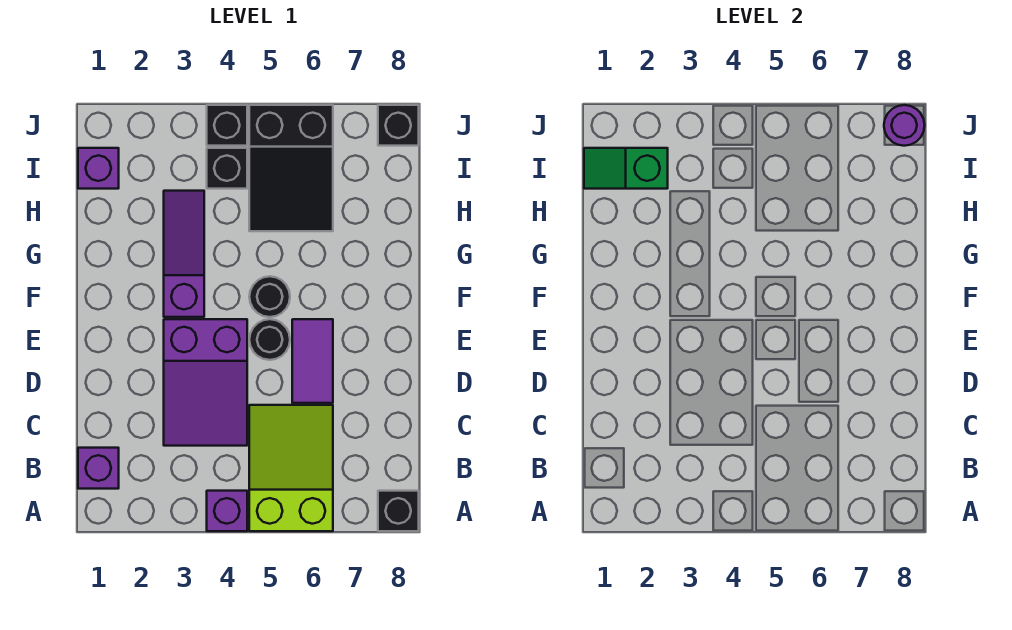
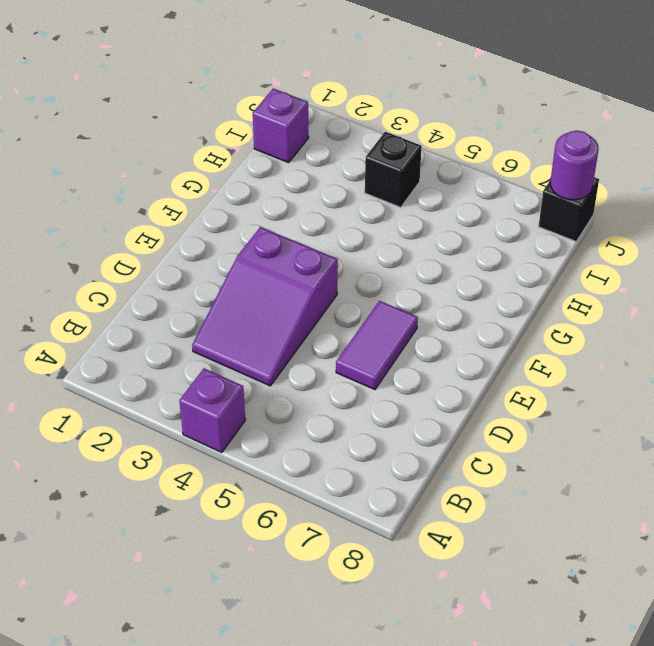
none -> lime 2x3 slope [249,405,333,531]
none -> black 1x1 brick [378,491,419,531]
none -> purple 1x1 brick [78,448,119,489]

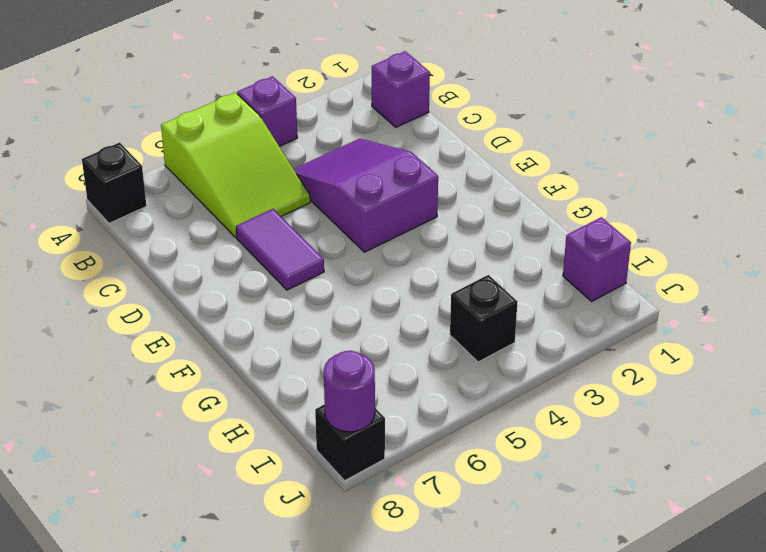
none -> black 1x1 round brick [249,319,290,360]
none -> purple 1x3 slope [164,191,204,317]
none -> black 1x1 round brick [249,276,290,317]

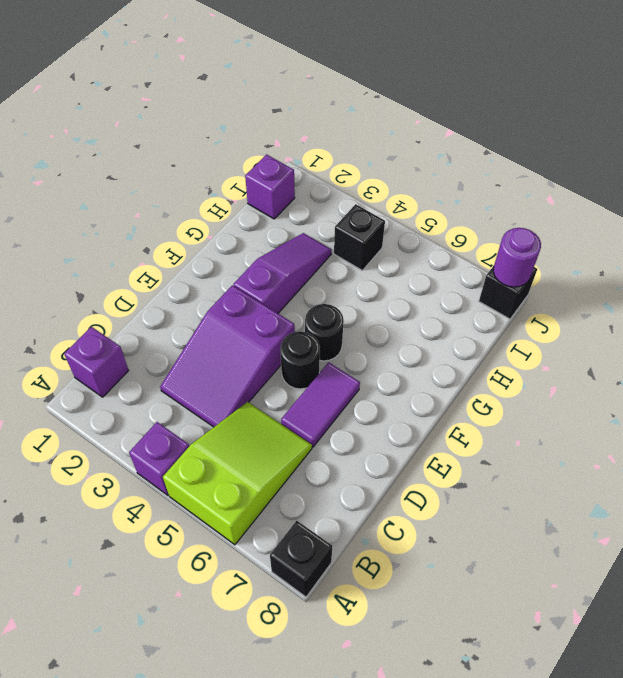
none -> black 2x3 slope [249,105,333,231]
none -> black 1x1 brick [207,105,247,146]
none -> green 1x2 slope [584,148,668,189]

